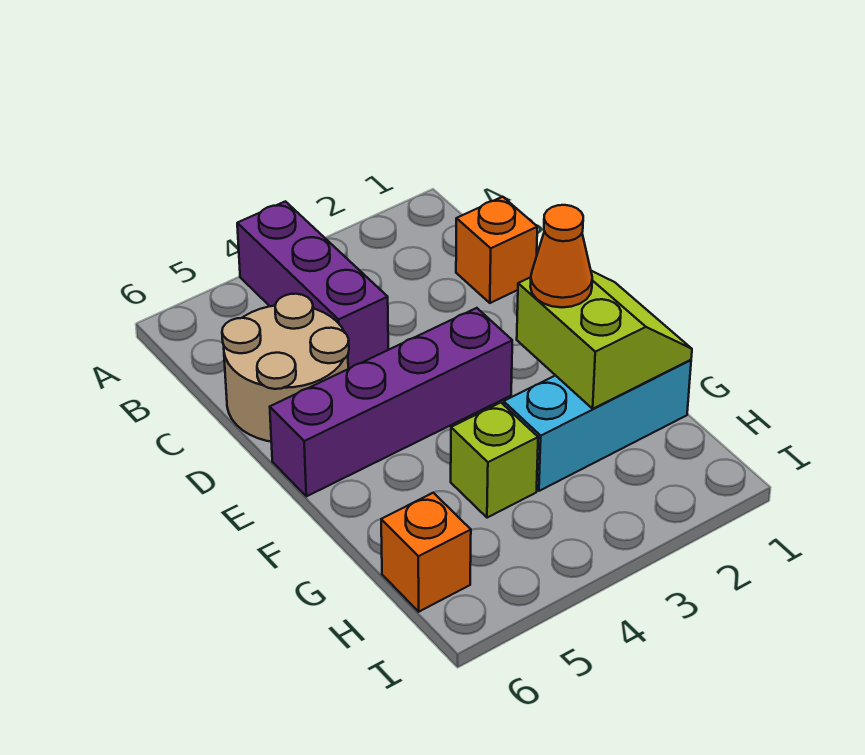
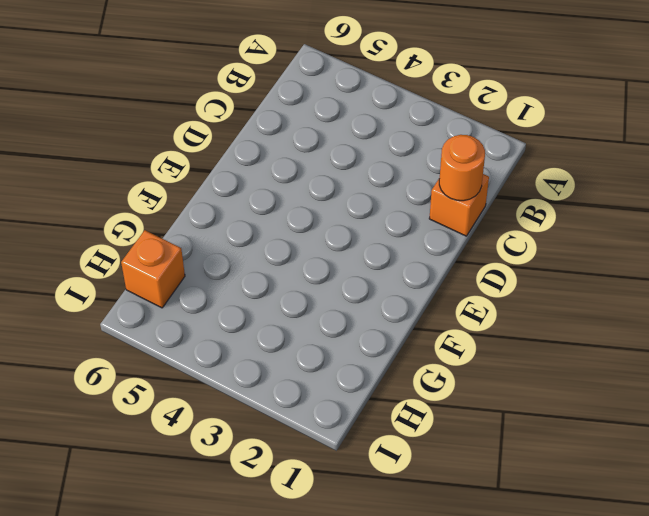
orange 1x1 round brick [439,135,485,201] -> none
none -> purple 1x3 brick [237,201,388,369]
none -> tan 2x2 round brick [222,294,349,442]

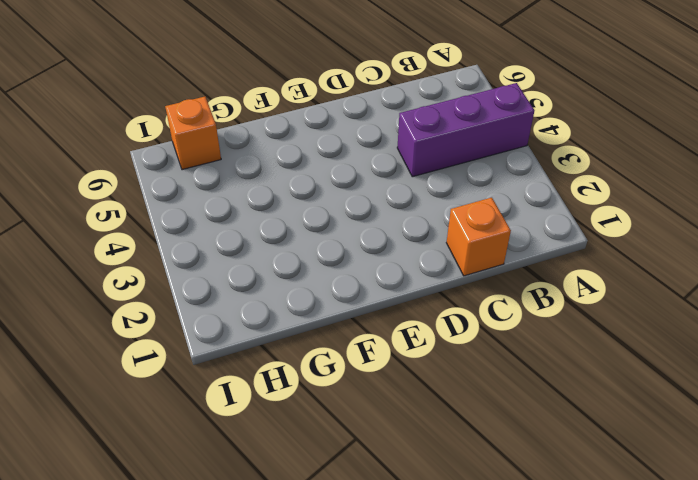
none -> tan 2x2 round brick [222,294,349,442]
none -> purple 1x4 brick [270,308,512,496]

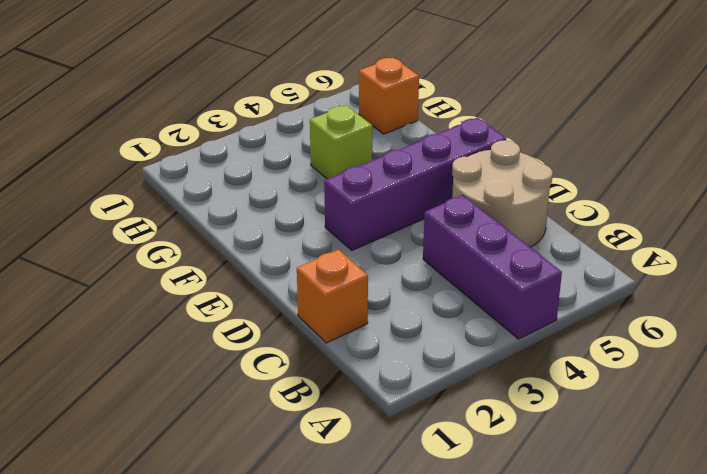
none -> cyan 1x3 brick [503,360,691,491]
none -> lime 2x2 slope [517,271,692,409]

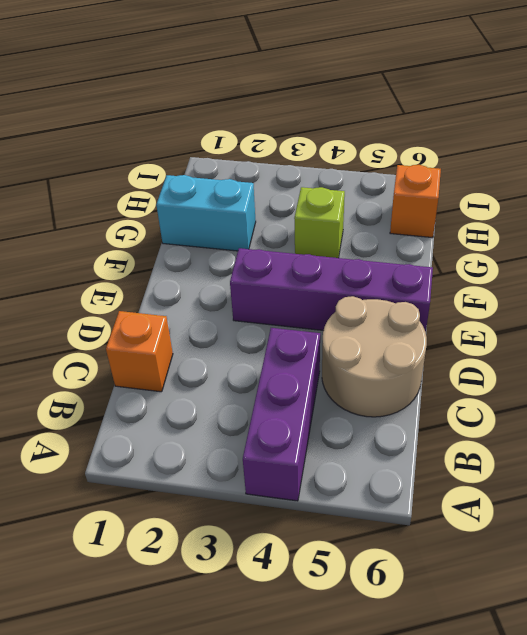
cyan 1x2 brick [156,175,256,251] -> cyan 1x3 brick [503,360,691,491]
none -> lime 2x2 slope [517,271,692,409]
none -> orange 1x1 cone [530,205,592,307]

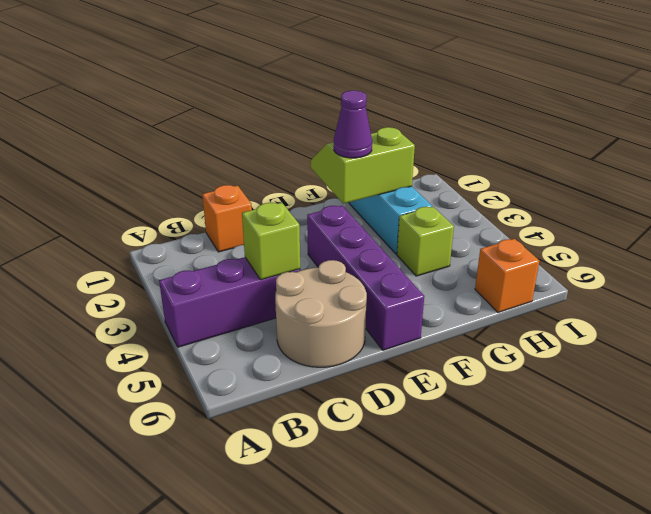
lime 1x1 brick [242,203,300,280] -> none
purple 1x1 cone [334,90,372,158] -> orange 1x1 cone [530,205,592,307]

